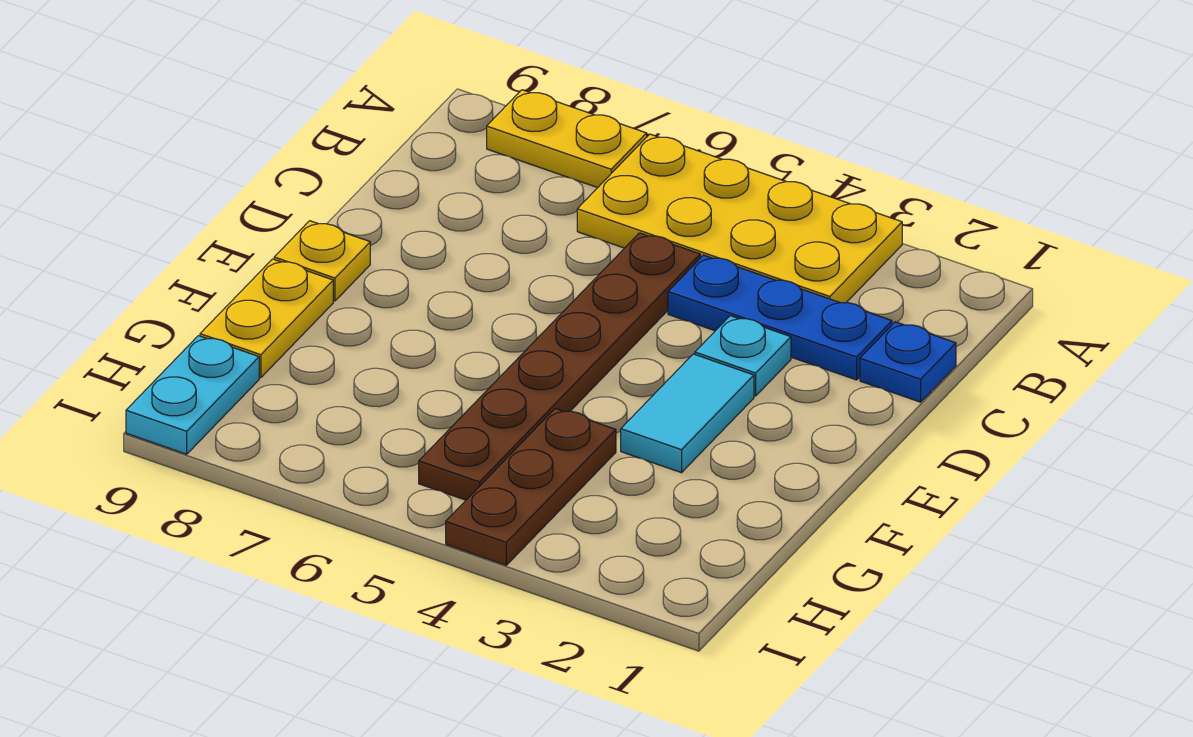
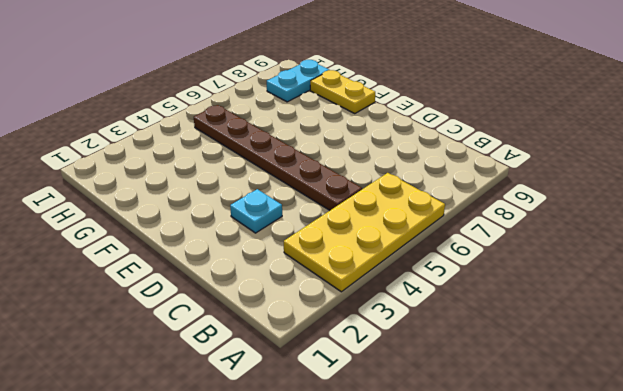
cyan 1x2 plate [267,60,329,102] -> cyan 1x2 plate turned to [126,336,259,454]
none -> yellow 1x2 plate [487,90,647,188]
none -> blue 1x1 plate [860,322,956,402]

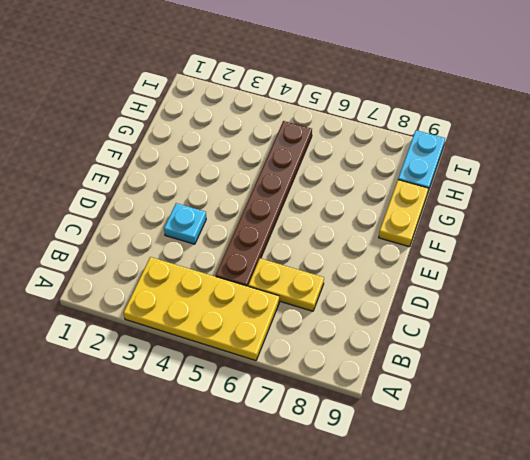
yellow 1x2 plate [248,258,324,311] -> yellow 1x2 plate moved to [487,90,647,188]
none -> blue 1x1 plate [860,322,956,402]
none -> blue 1x3 plate [668,255,892,380]

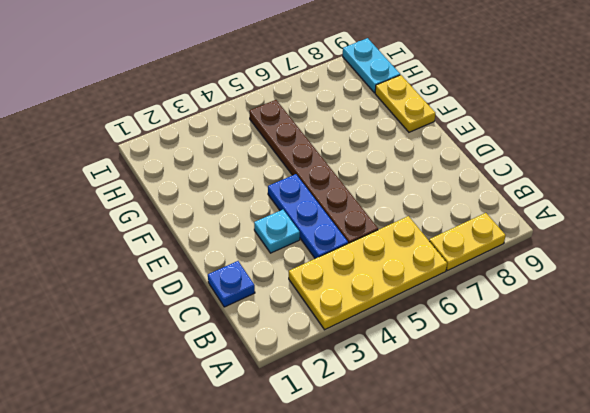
blue 1x3 plate [268,174,348,259] -> blue 1x3 plate turned to [668,255,892,380]
none -> cyan 1x2 tile [621,354,754,473]
none -> yellow 1x1 plate [274,221,370,301]

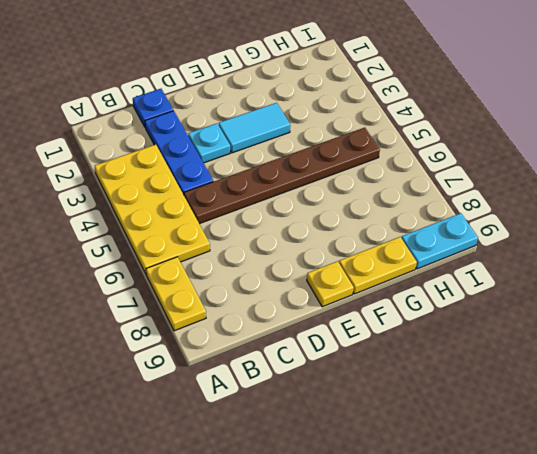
none -> brown 1x3 plate [446,408,616,565]

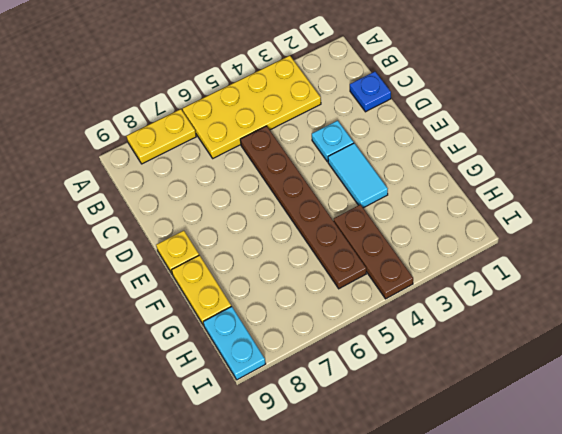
none -> blue 1x3 plate [668,255,892,380]

